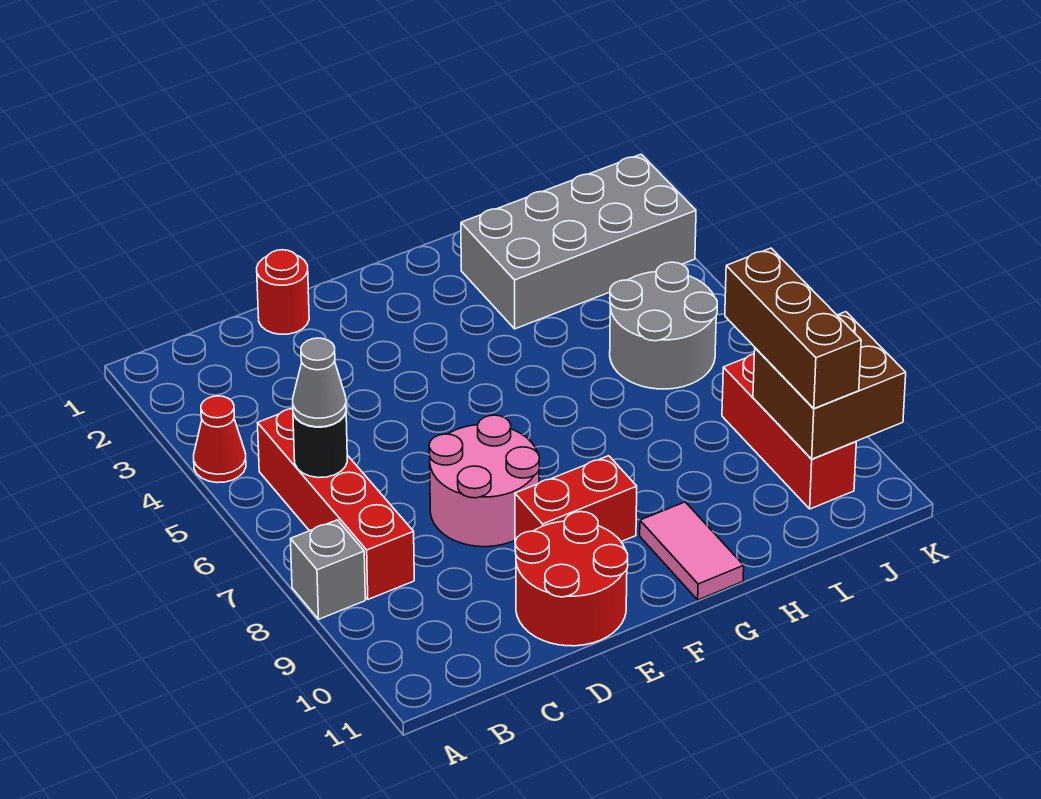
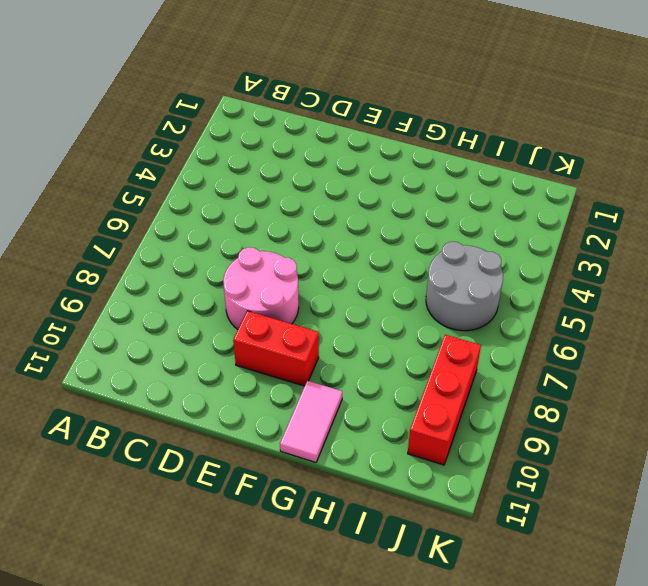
none -> red 1x1 cone [194,396,246,483]
none -> grey 1x1 brick [291,520,365,619]
none -> red 1x4 brick [258,409,414,599]

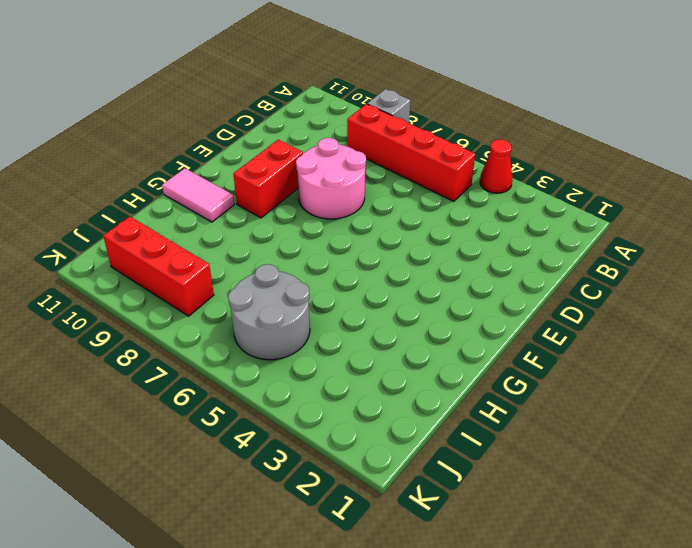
none -> red 1x1 round brick [257,250,309,334]
none -> red 2x2 round brick [515,512,628,646]
none -> grey 2x4 brick [461,154,696,329]

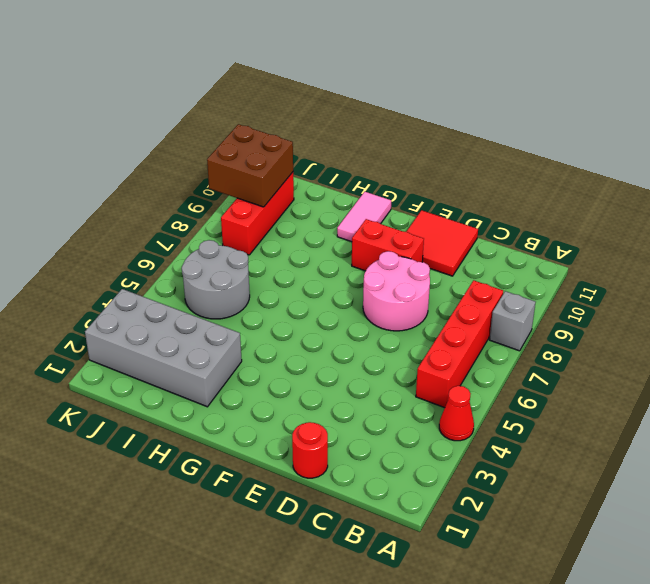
red 2x2 tile [406,210,478,276] -> red 2x2 round brick [515,512,628,646]
none -> black 1x1 round brick [293,413,347,478]
none -> grey 1x1 cone [293,338,346,427]
none -> brown 1x3 brick [725,248,861,408]

